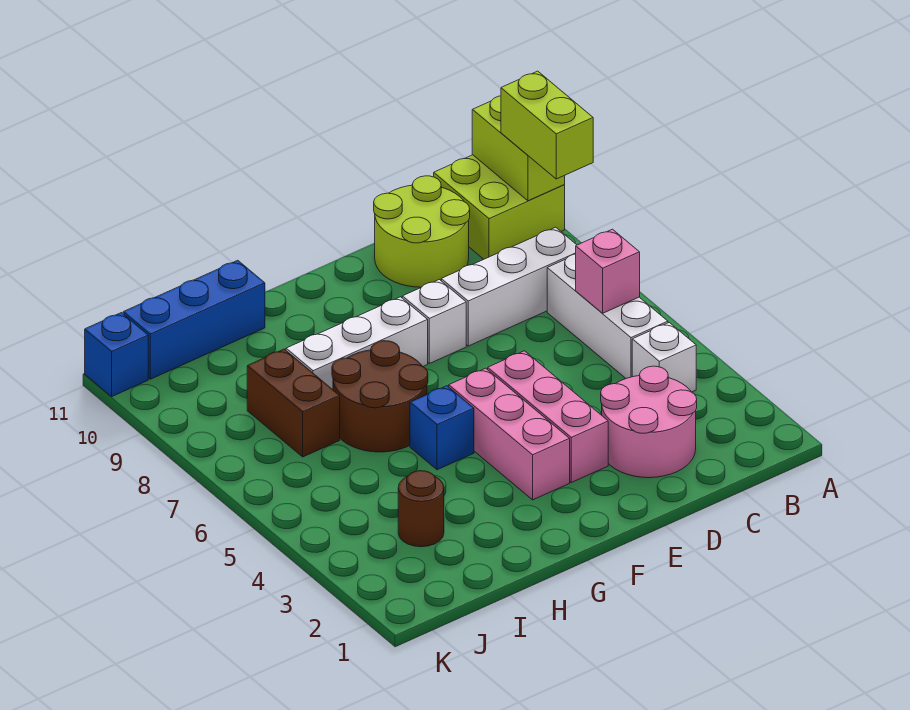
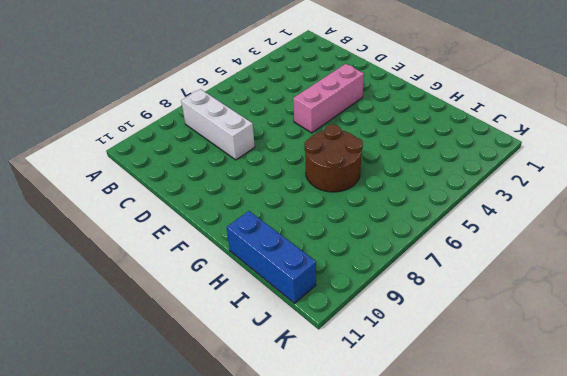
none -> lime 2x2 brick [434,155,565,259]
none -> white 1x1 brick [632,323,696,392]
none -> white 1x3 brick [547,254,668,378]

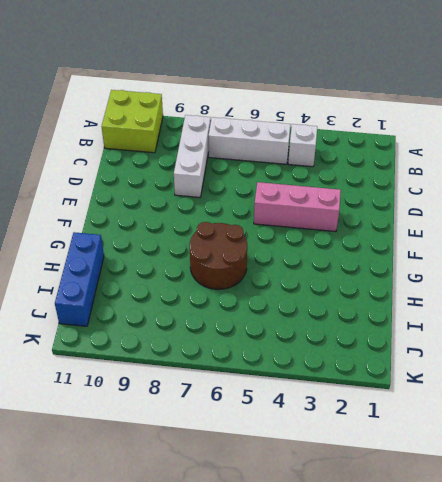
none -> pink 2x2 round brick [601,366,697,478]
none -> lime 2x2 round brick [374,176,470,287]
none -> white 1x1 brick [402,280,466,364]

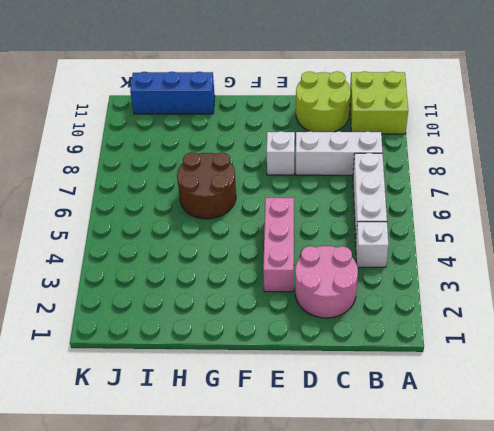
none -> pink 1x3 brick [449,368,570,500]
none -> white 1x3 brick [286,297,428,390]
none -> blue 1x1 brick [410,386,474,470]

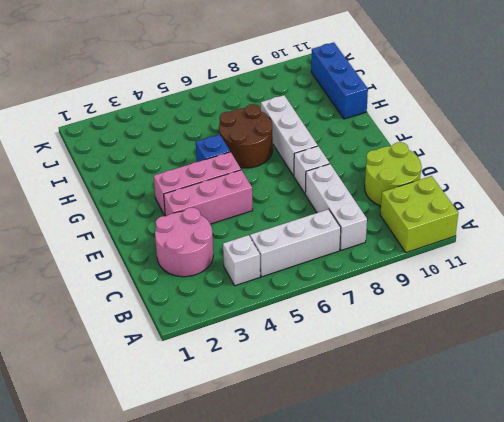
none -> brown 1x1 round brick [398,471,444,547]
none -> brown 1x2 brick [247,349,340,457]
none -> blue 1x1 brick [85,313,148,396]

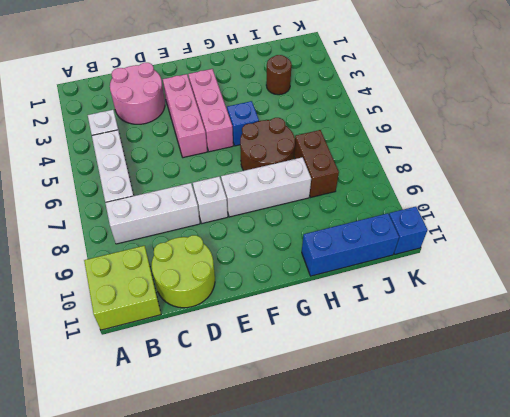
none -> lime 1x2 brick [472,96,565,201]
none -> pink 1x1 brick [576,229,640,313]
none -> lime 1x2 brick [501,71,593,179]

